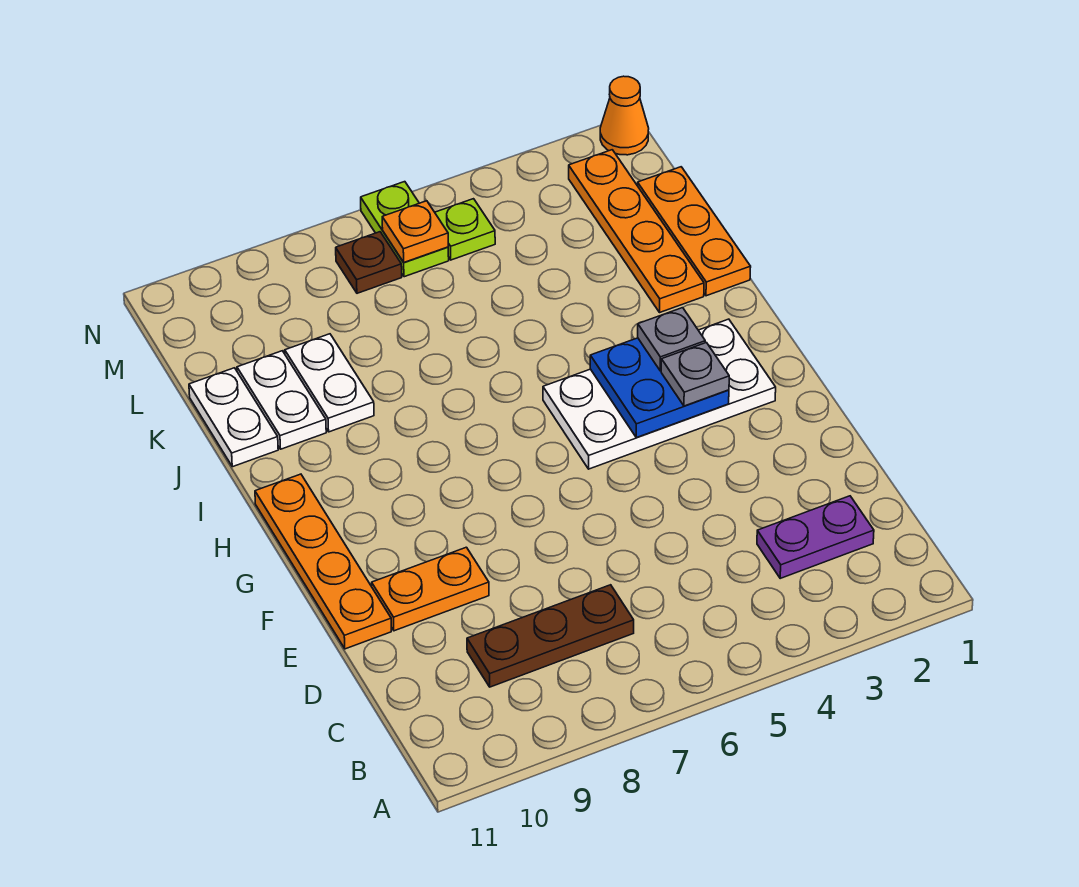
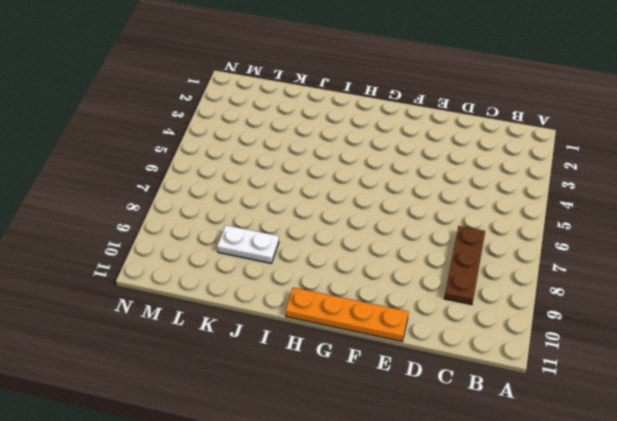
none -> purple 1x2 plate [757,496,874,578]
none -> orange 1x2 plate [372,547,489,631]
none -> white 2x4 plate [543,319,776,469]

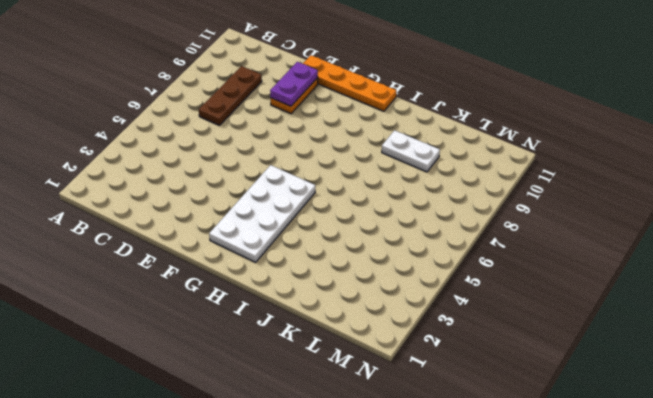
purple 1x2 plate [270,62,318,106] -> purple 1x2 plate moved to [757,496,874,578]
none -> orange 1x3 plate [638,167,751,296]
none -> orange 1x4 plate [569,150,704,313]
none -> white 1x2 plate [237,351,326,449]

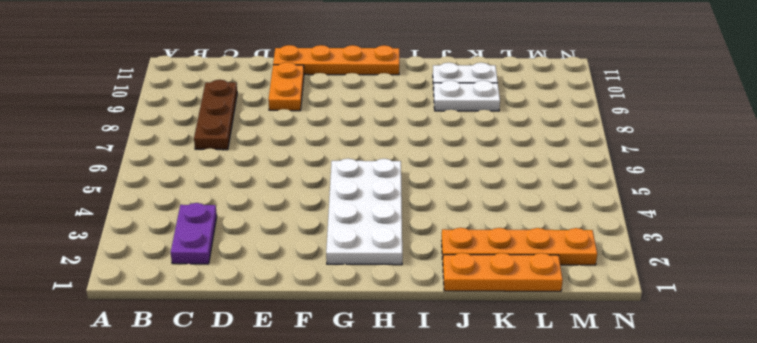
none -> white 1x2 plate [189,368,278,467]
none -> lime 1x1 plate [435,199,495,260]
none -> lime 1x2 plate [361,182,449,277]

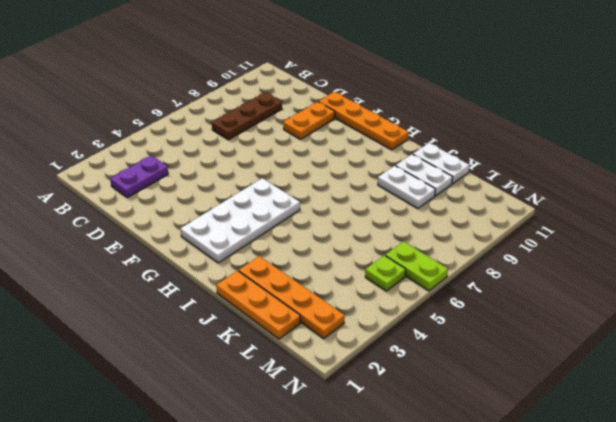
none -> brown 1x1 plate [336,232,402,293]
none -> orange 1x1 cone [600,76,649,155]
none -> blue 2x2 plate [590,338,729,438]

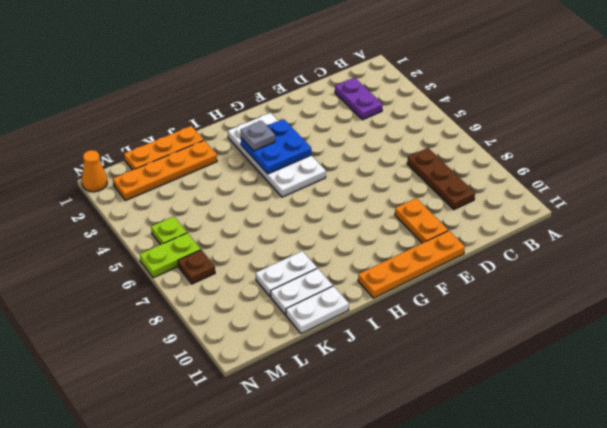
none -> orange 1x1 plate [382,201,448,263]
none -> grey 1x1 plate [661,343,729,406]

